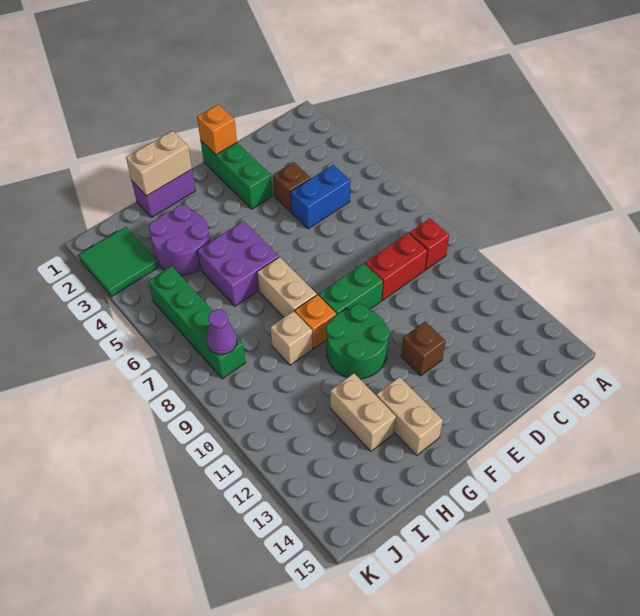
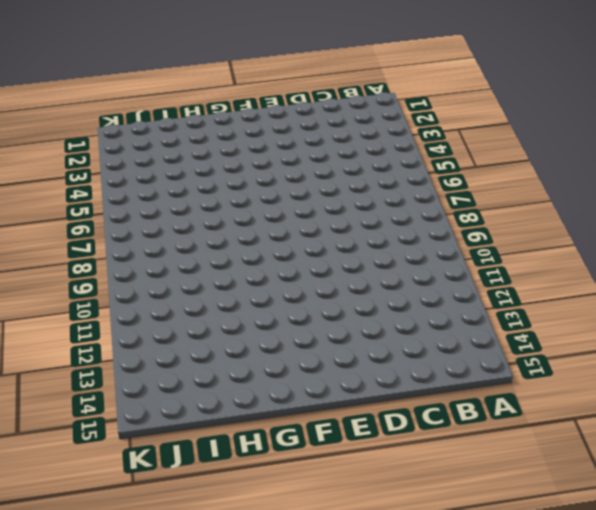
none -> red 1x1 brick [410,218,449,270]
none -> blue 1x2 brick [290,165,351,229]
none -> red 1x2 brick [365,233,428,300]

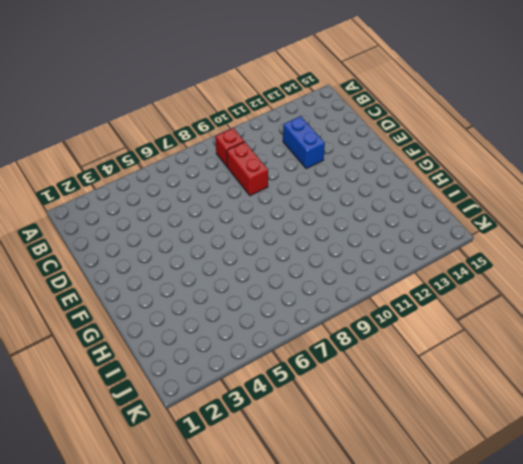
blue 1x2 brick [283,116,325,169] -> blue 1x2 brick moved to [290,165,351,229]
none -> brown 1x1 brick [273,162,311,212]
none -> green 1x3 brick [201,141,272,209]
none -> green 1x2 brick [319,263,383,315]

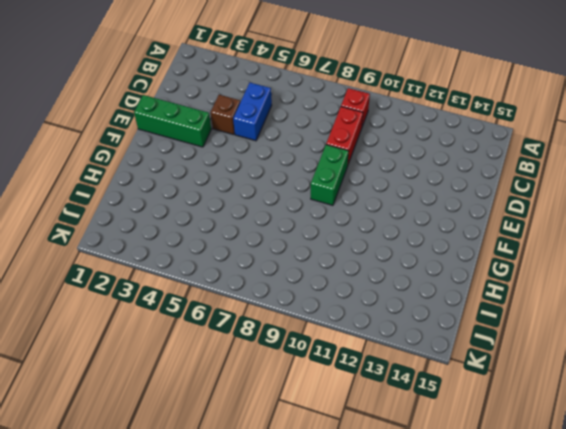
none -> brown 1x1 brick [401,321,446,376]
none -> green 2x2 round brick [326,304,389,379]
none -> purple 1x2 brick [132,169,196,217]

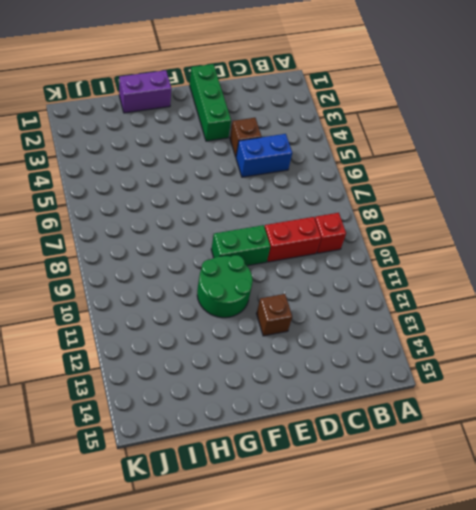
none -> purple 2x2 brick [197,221,279,306]
none -> tan 1x2 brick [257,257,317,317]
none -> orange 1x1 brick [295,295,336,348]

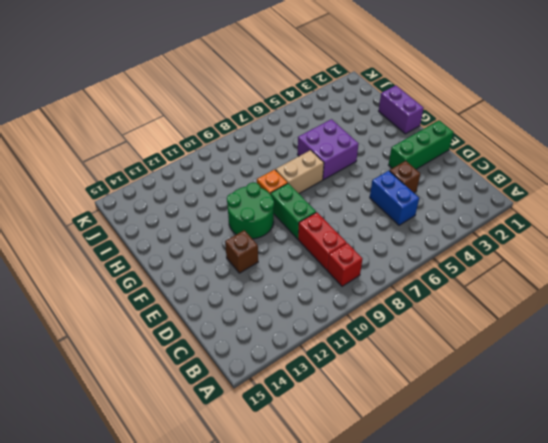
none -> tan 1x2 brick [376,377,443,455]
none -> purple 2x2 round brick [149,205,210,275]
none -> tan 1x1 brick [270,311,313,365]

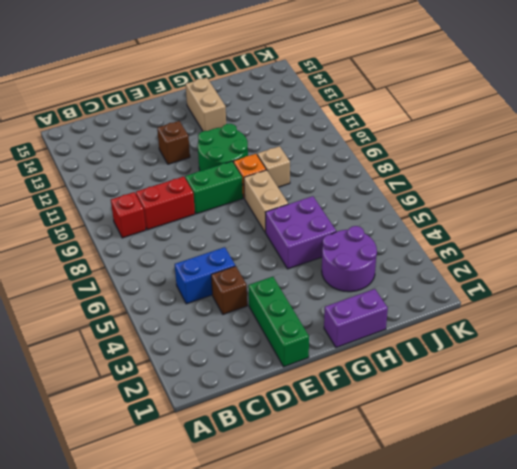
none -> tan 1x2 brick [330,373,396,451]
none -> green 2x2 tile [79,227,159,297]
none -> green 1x4 brick [148,266,246,379]

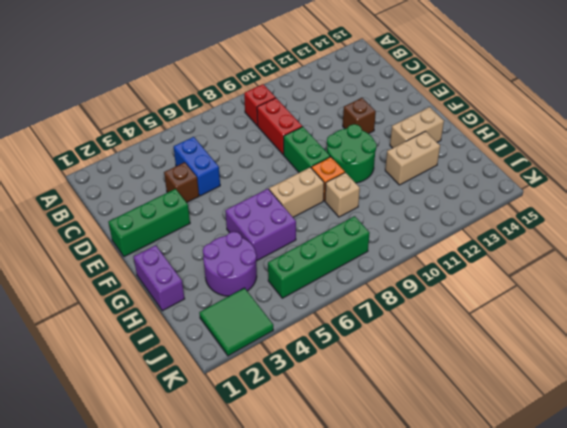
none -> orange 1x1 brick [197,104,237,155]
none -> tan 1x2 brick [126,131,192,196]
none -> purple 1x1 cone [206,309,237,355]

